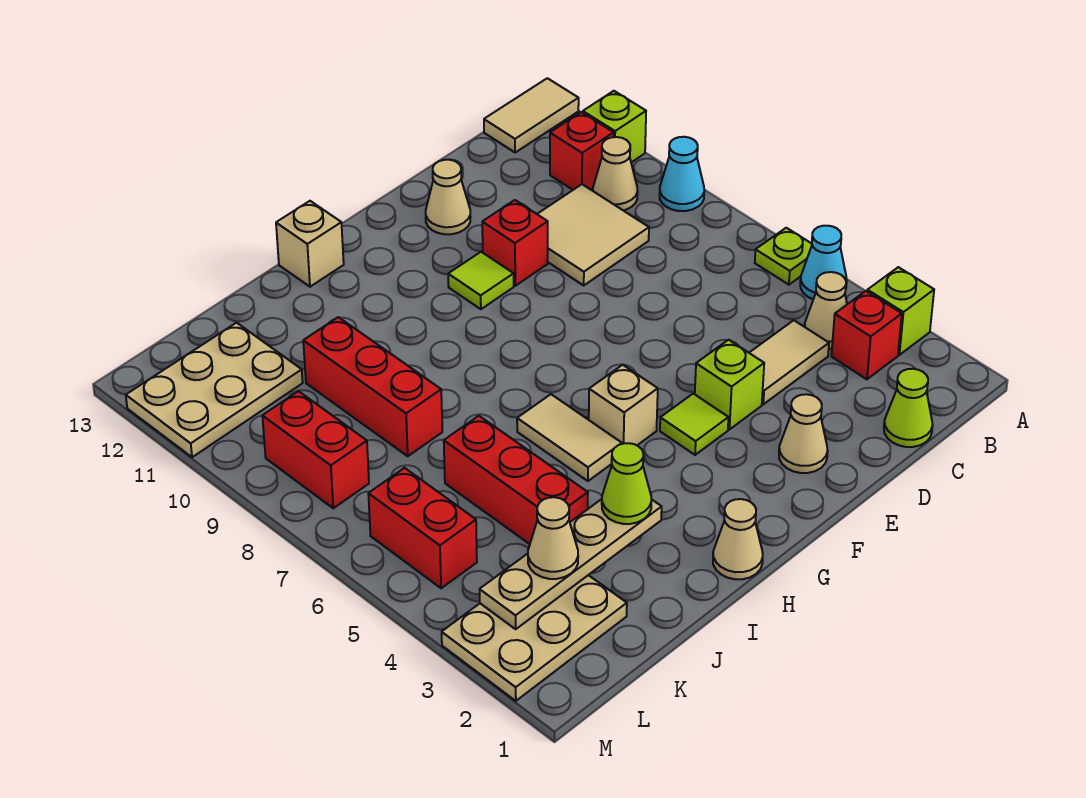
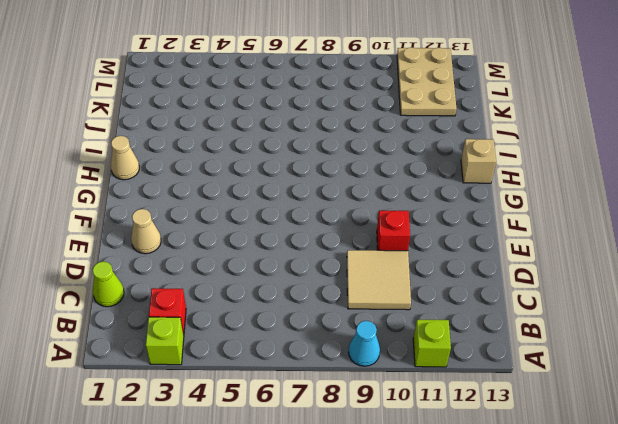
none -> cyan 1x1 cone [800,226,847,299]
none -> lime 1x1 plate [755,228,812,285]
none -> tan 1x2 tile [484,78,579,153]
none -> tan 1x1 cone [805,272,847,349]

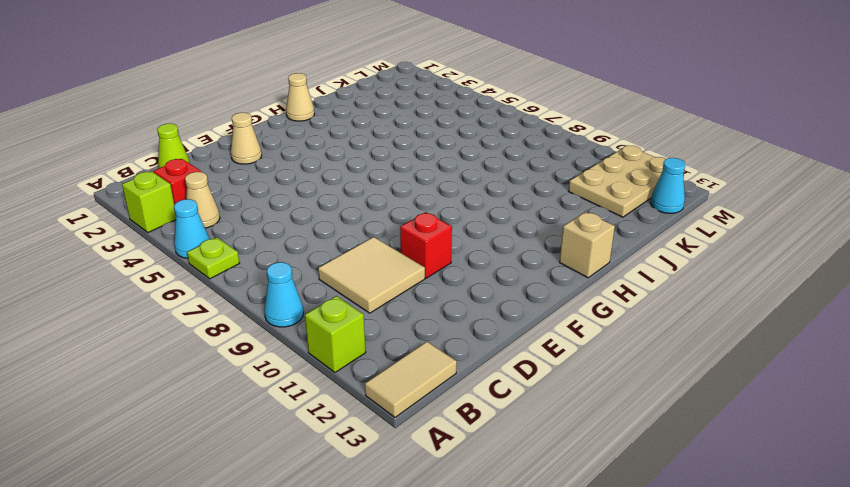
cyan 1x1 cone [651,158,685,213] -> none
none -> tan 1x1 cone [593,137,638,210]
none -> red 1x1 brick [550,112,614,190]
none -> tan 1x2 tile [749,320,829,404]
none -> lime 1x1 brick [695,340,764,429]

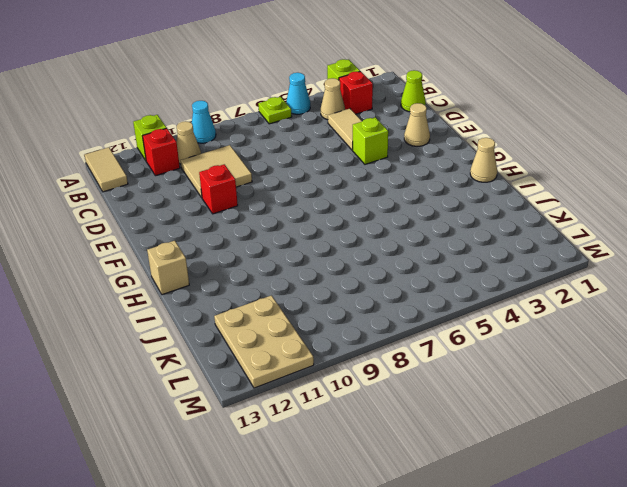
none -> tan 1x1 cone [426,160,471,234]
none -> lime 1x1 tile [660,394,729,455]
none -> lime 1x1 tile [448,252,514,309]
none -> tan 1x1 brick [589,365,658,445]

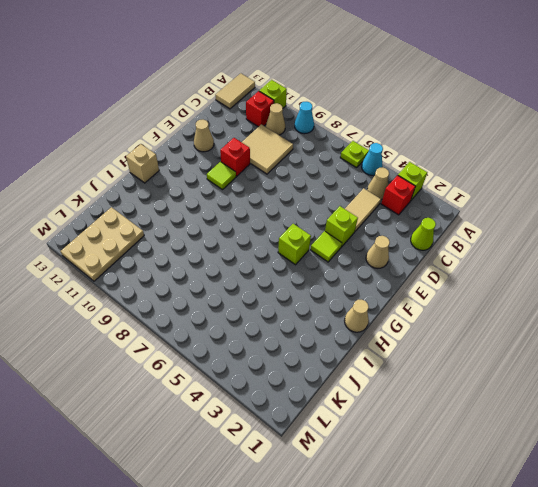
lime 1x1 brick [278,224,311,265] -> tan 1x1 brick [589,365,658,445]
none -> tan 1x2 tile [517,394,622,481]
none -> red 1x3 brick [444,416,588,544]
none -> red 1x3 brick [303,317,442,456]
none -> tan 2x3 plate [442,575,627,701]

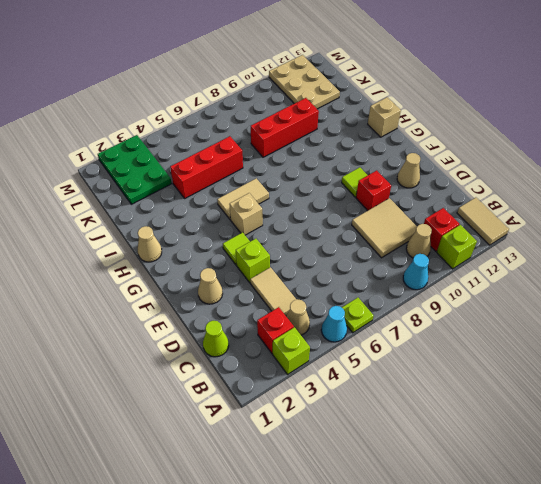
green 2x3 plate [98,135,172,204] -> tan 2x3 plate [442,575,627,701]
none -> red 1x2 brick [368,468,477,588]
none -> red 1x2 brick [262,391,369,508]
none -> tan 1x4 plate [480,499,662,629]
none -> lime 1x1 cone [602,443,651,524]

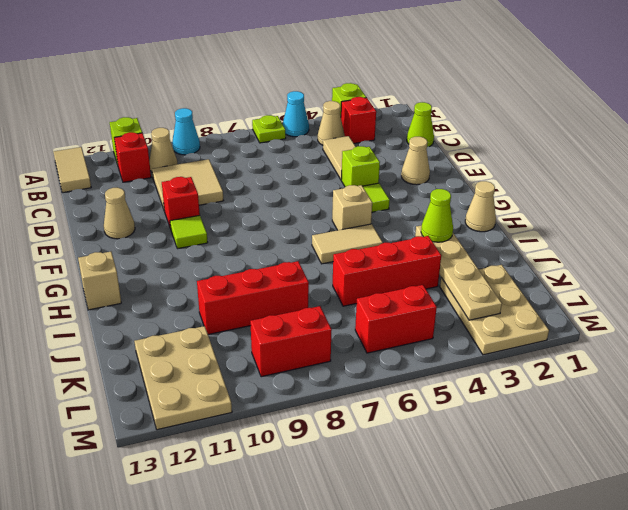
none -> tan 1x1 cone [528,497,578,579]

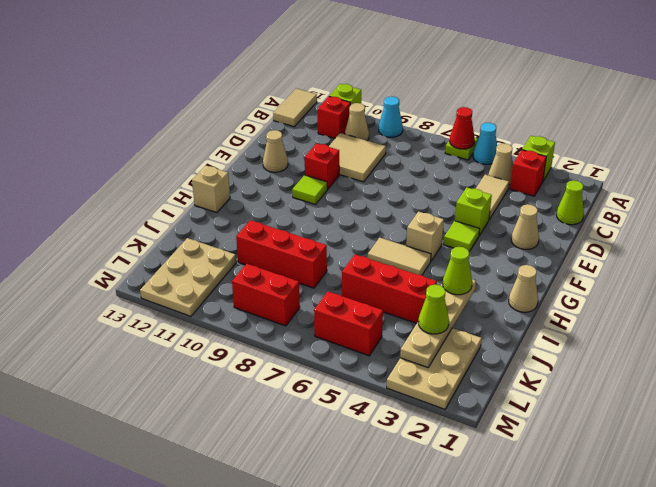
red 1x1 cone [450,107,475,149] -> none
lime 1x1 cone [418,285,449,334] -> tan 1x1 cone [528,497,578,579]

